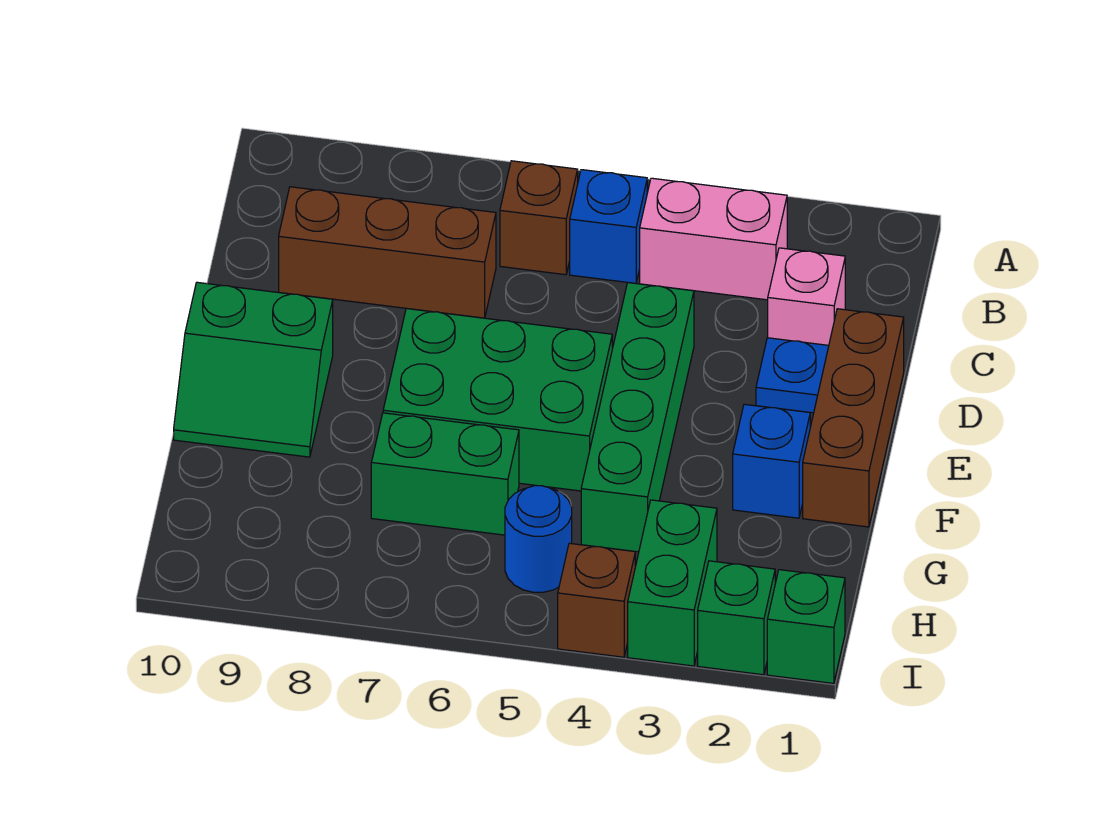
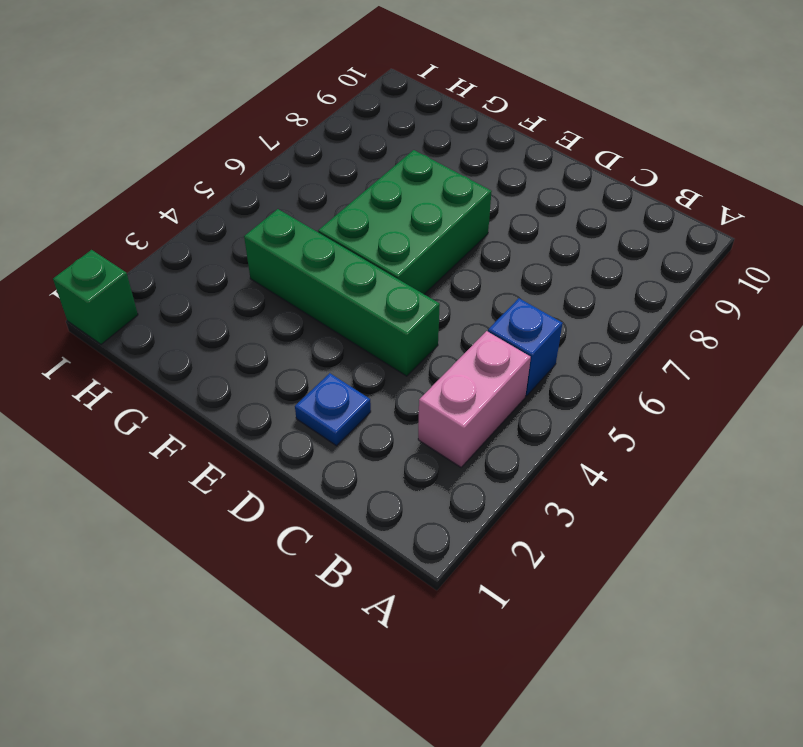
none -> brown 1x1 brick [500,161,578,275]
none -> pink 1x1 brick [768,248,845,345]
none -> brown 1x3 brick [279,187,496,318]

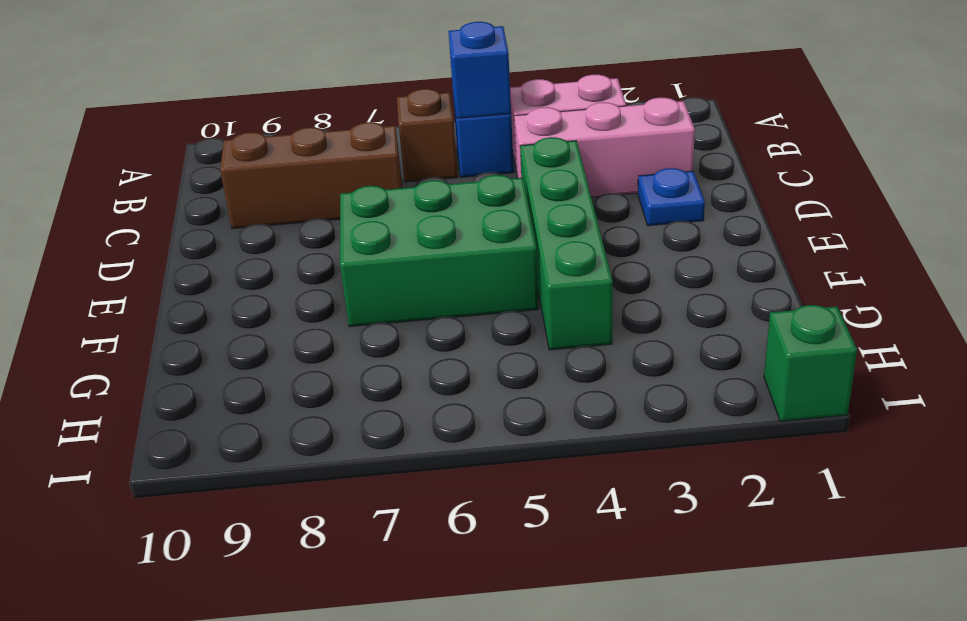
blue 1x1 brick [448,22,511,118] -> blue 1x1 brick moved to [733,404,810,518]
pink 1x3 brick [514,98,695,197] -> pink 1x1 brick [768,248,845,345]
none -> brown 1x3 brick [803,309,904,527]
none -> green 2x2 slope [174,282,333,457]
none -> green 1x2 brick [371,413,519,535]

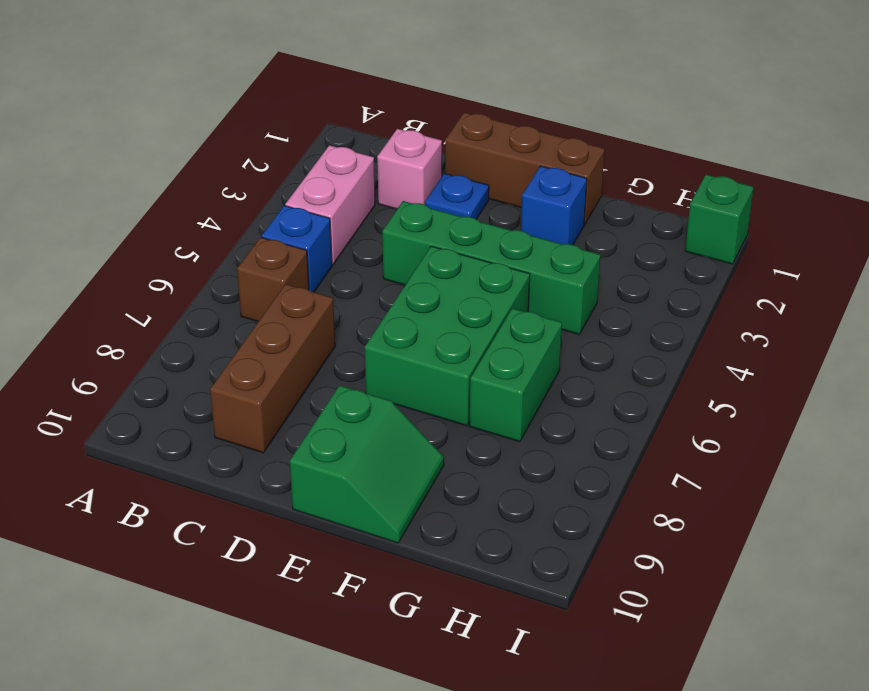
none -> green 1x2 brick [628,500,717,666]
none -> blue 1x1 round brick [505,486,572,592]
none -> green 1x1 brick [698,561,775,675]

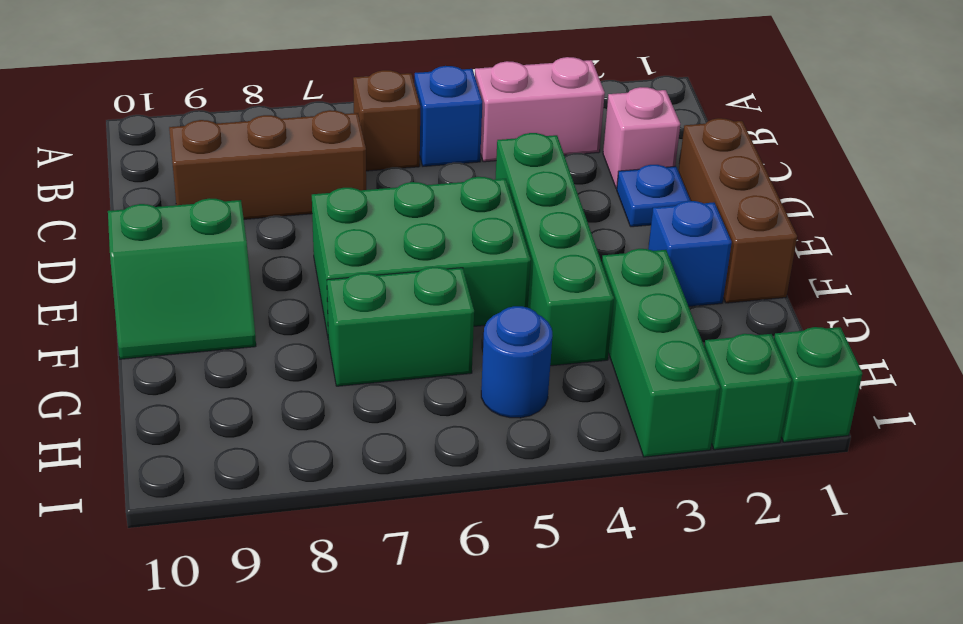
green 1x3 brick [602,249,720,457] -> green 1x2 brick [628,500,717,666]
none -> brown 1x1 brick [558,543,635,657]

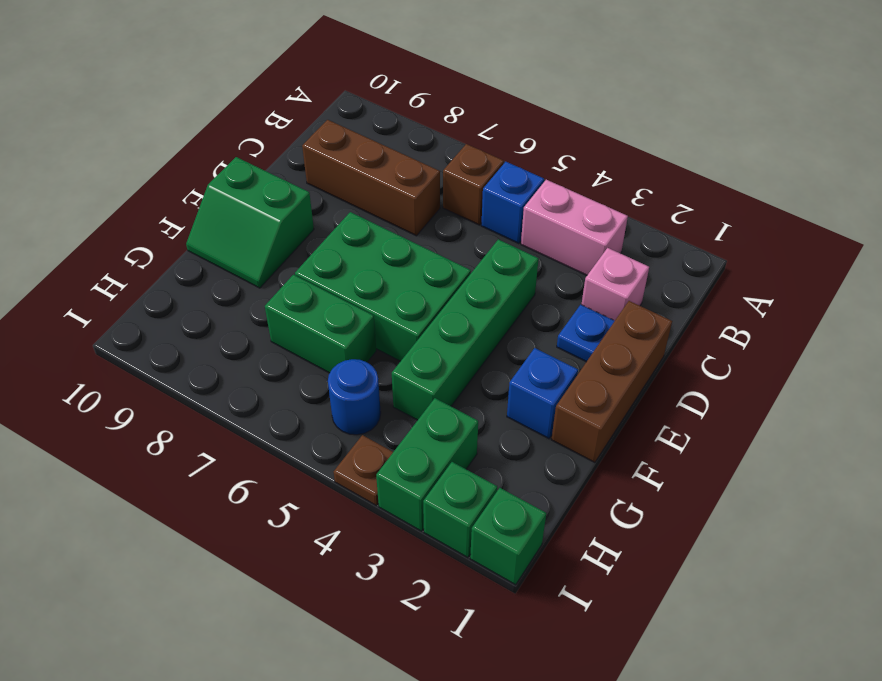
brown 1x1 plate [334,435,393,506] -> brown 1x1 brick [558,543,635,657]

